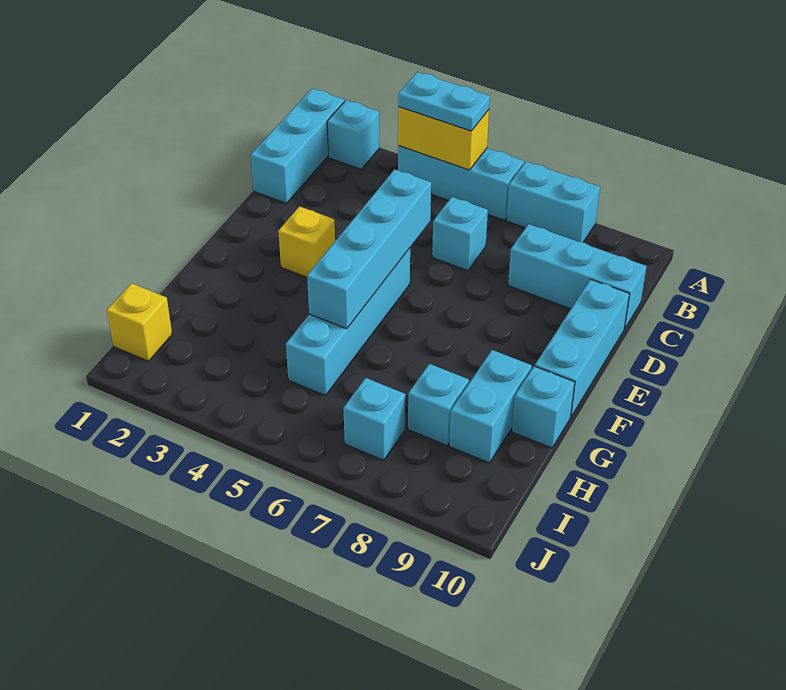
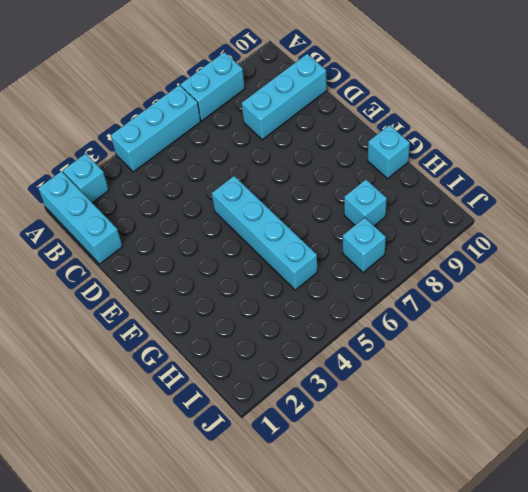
none -> cyan 1x1 brick [432,197,488,271]
none -> cyan 1x3 brick [535,279,629,416]
none -> yellow 1x1 brick [278,206,335,277]

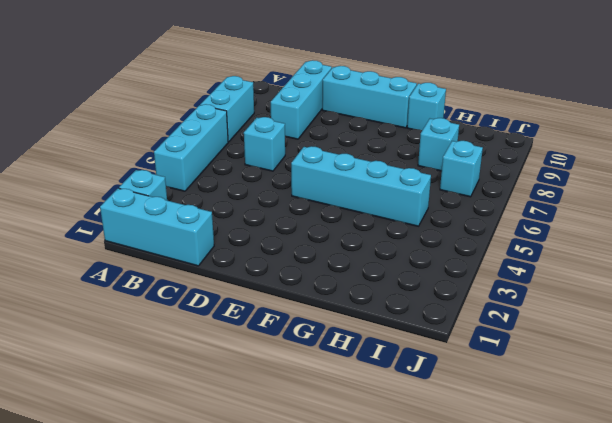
none -> yellow 1x1 brick [278,206,335,277]
none -> cyan 1x2 brick [449,350,532,463]
none -> yellow 1x1 brick [107,283,172,361]

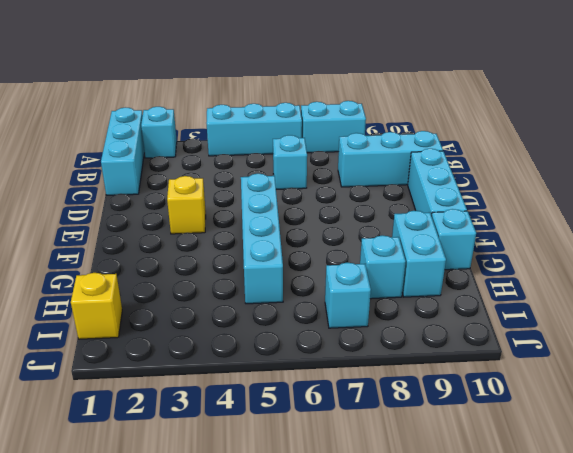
none -> yellow 1x2 brick [398,107,489,170]
none -> cyan 1x4 brick [307,169,431,329]
none -> cyan 1x2 plate [398,72,490,131]

